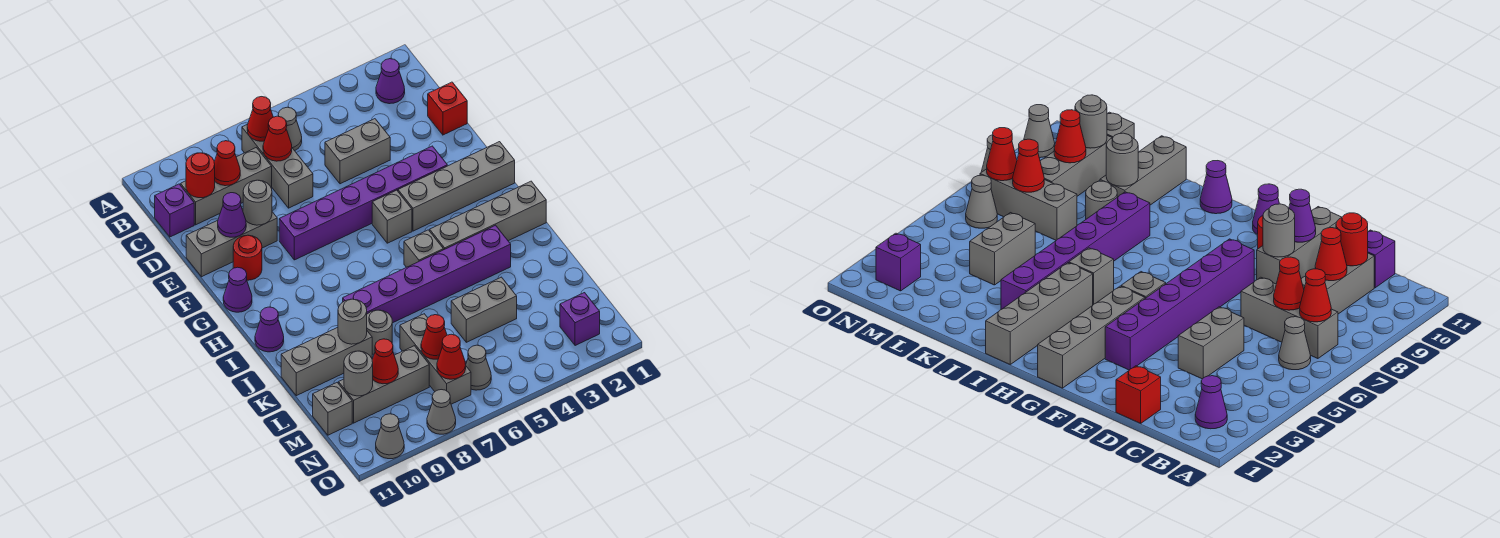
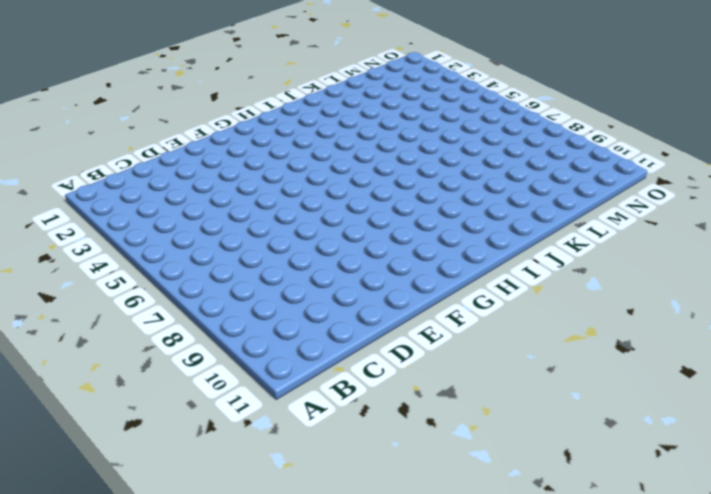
none -> purple 1x1 cone [376,59,405,104]
none -> grey 1x1 cone [278,107,302,151]
none -> grey 1x3 brick [242,124,313,208]
none -> grey 1x3 brick [181,148,272,225]

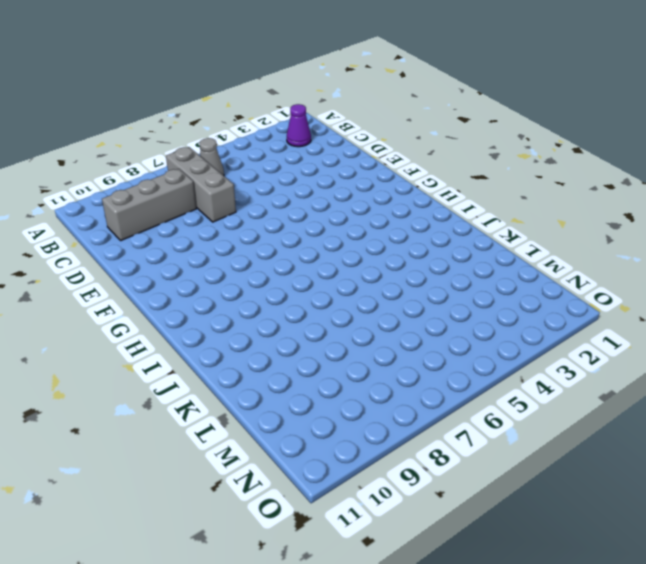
none -> purple 1x1 brick [155,184,194,237]
none -> red 1x1 brick [428,82,467,135]
none -> grey 1x2 brick [325,119,390,184]
none -> grey 1x3 brick [186,209,277,277]

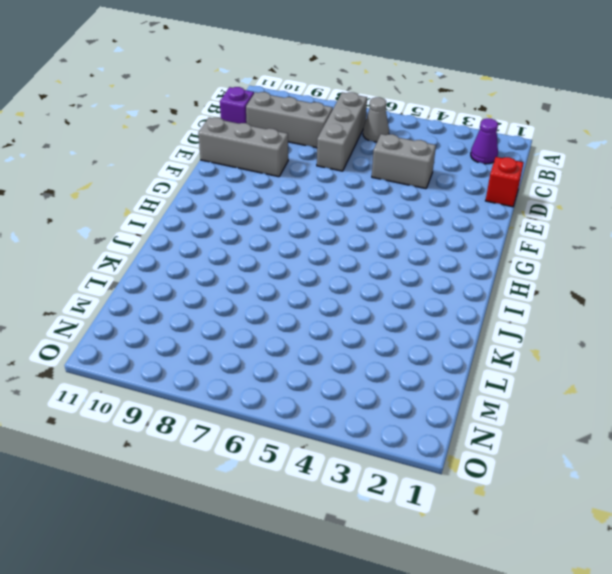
none -> purple 1x6 brick [279,146,447,260]
none -> red 1x1 round brick [233,235,262,280]
none -> grey 1x4 brick [398,142,515,231]
none -> grey 1x1 brick [372,190,412,243]

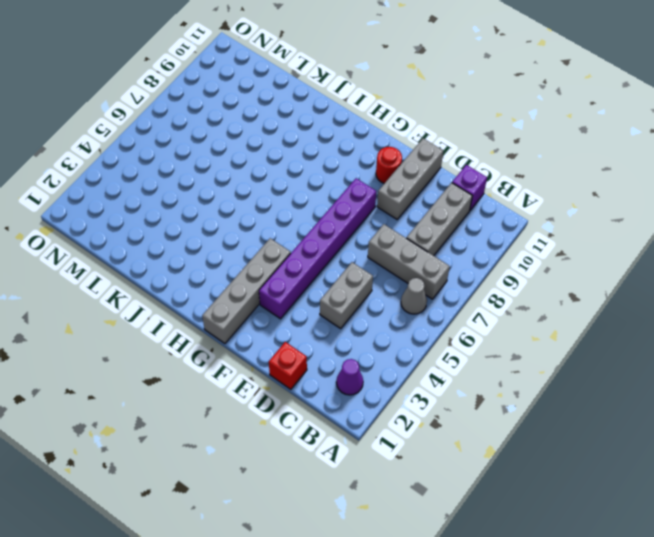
none -> grey 1x1 brick [372,190,412,243]
none -> purple 1x1 cone [223,267,252,312]
none -> grey 1x4 brick [430,181,546,250]
none -> grey 1x1 brick [404,230,443,267]

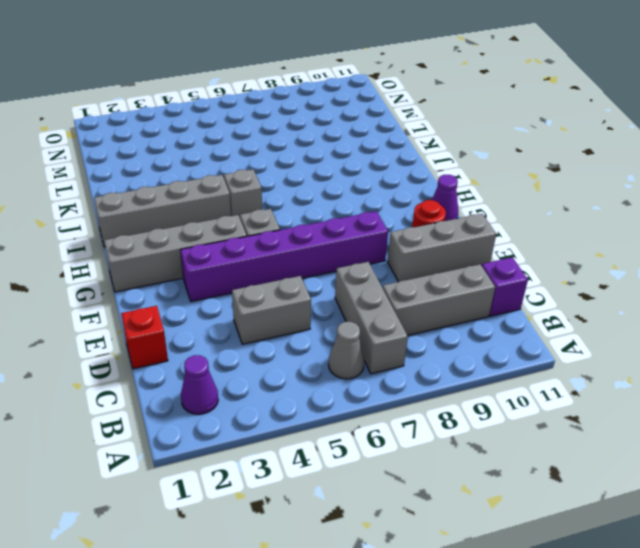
none -> purple 1x1 cone [255,307,284,352]
none -> purple 1x6 brick [343,225,511,323]
none -> grey 1x1 round brick [367,310,392,354]
none -> grey 1x3 brick [281,327,372,396]

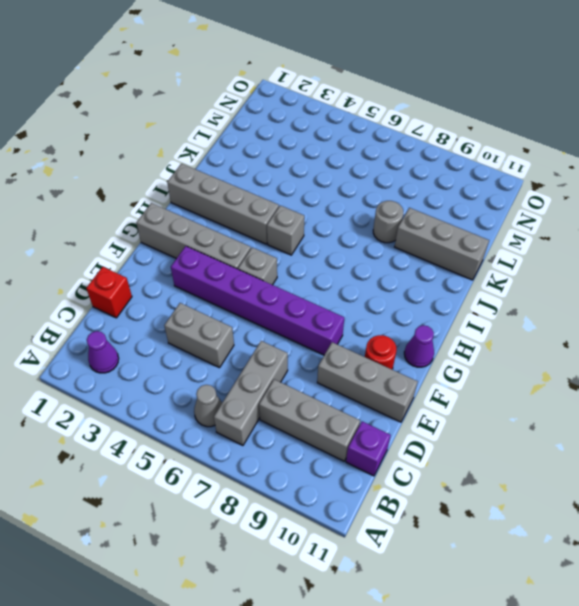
none -> purple 1x1 cone [255,307,284,352]
none -> purple 1x6 brick [343,225,511,323]
none -> grey 1x2 brick [451,277,517,342]
none -> grey 1x3 brick [400,314,471,404]

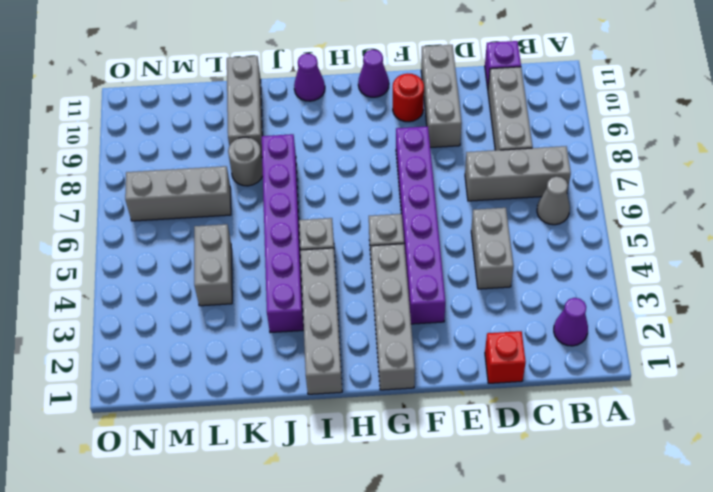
none -> grey 1x3 brick [339,346,429,423]
none -> grey 1x1 brick [313,383,352,435]
none -> purple 1x1 brick [560,293,600,346]
none -> grey 1x1 cone [466,345,491,390]

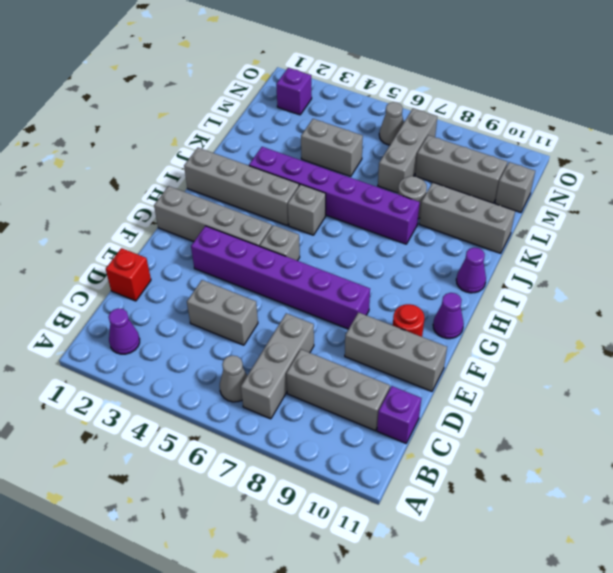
none -> grey 1x1 cone [427,390,456,434]
none -> grey 1x1 cone [376,414,404,459]
none -> red 1x1 cone [247,97,273,141]
none -> red 1x1 cone [263,116,292,161]

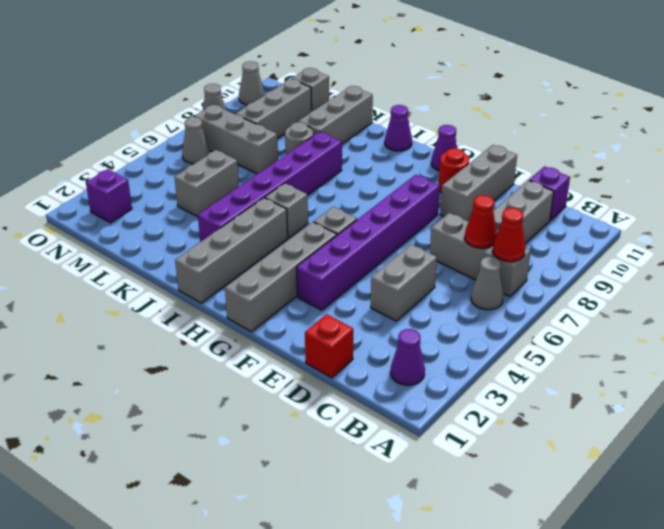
none -> red 1x1 cone [214,141,240,186]
none -> red 1x1 round brick [186,153,215,198]
none -> grey 1x1 round brick [243,180,272,225]
none -> purple 1x1 cone [218,193,246,237]

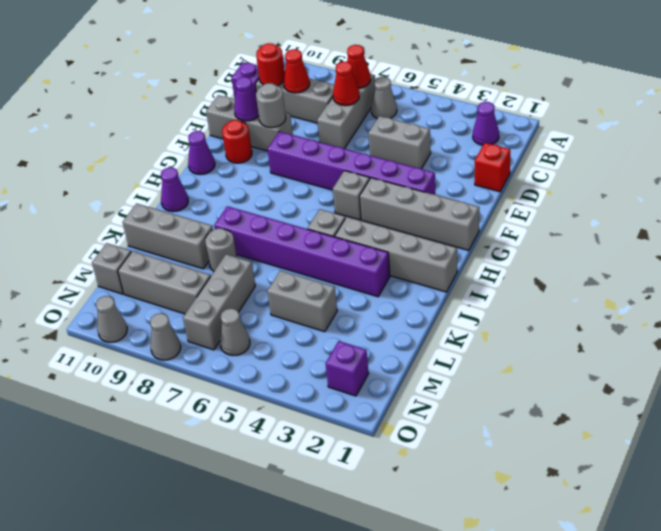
none -> grey 1x1 round brick [338,299,367,344]
none -> red 1x1 cone [421,315,447,359]
none -> red 1x1 cone [372,339,398,384]
none -> grey 1x1 round brick [344,351,373,396]

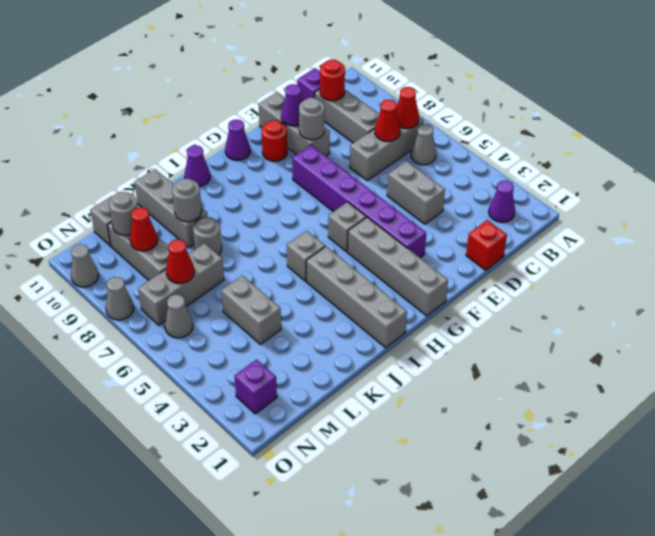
none -> purple 1x6 brick [343,225,511,323]
none -> red 1x1 cone [214,141,240,186]
none -> red 1x1 cone [437,334,466,379]

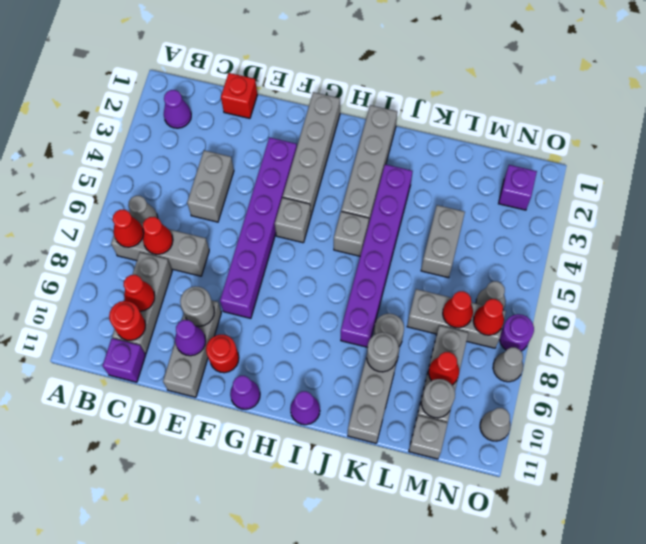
purple 1x1 round brick [499,314,534,351] -> none

